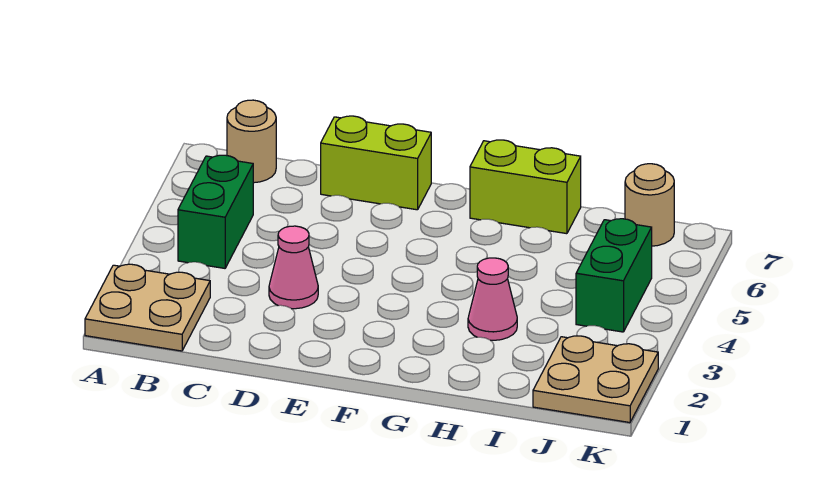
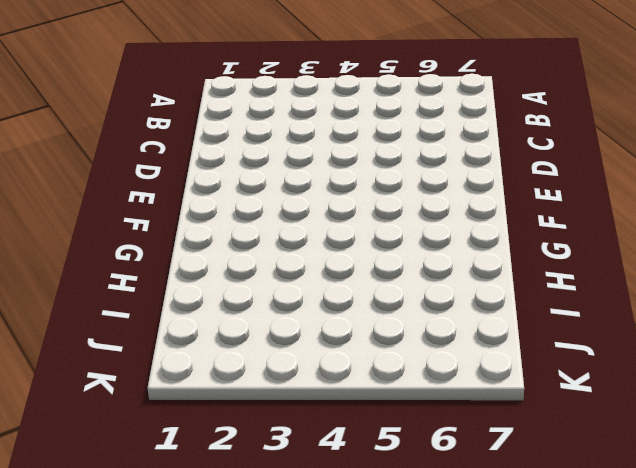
none -> tan 2x2 plate [85,264,210,351]
none -> green 1x2 brick [178,155,253,268]

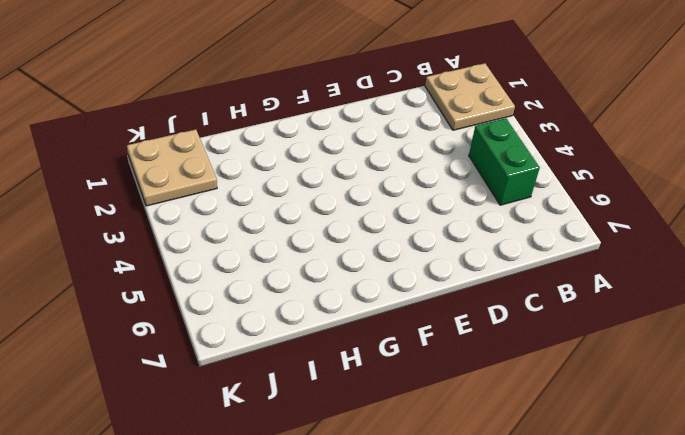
none -> tan 1x1 round brick [227,100,276,183]
none -> pink 1x1 cone [269,226,318,309]

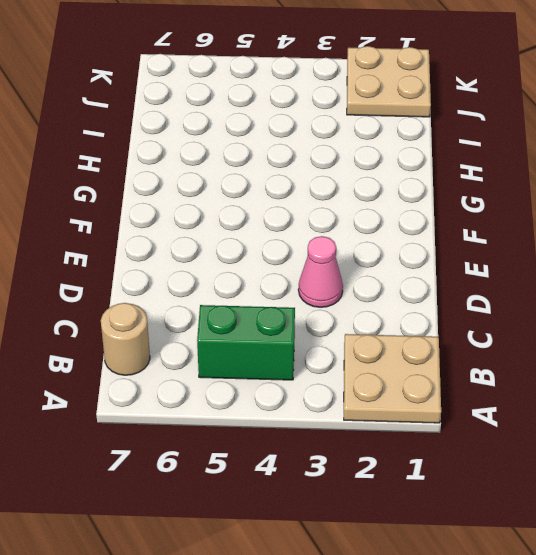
none -> lime 1x2 brick [321,116,431,210]
none -> lime 1x2 brick [470,140,581,234]

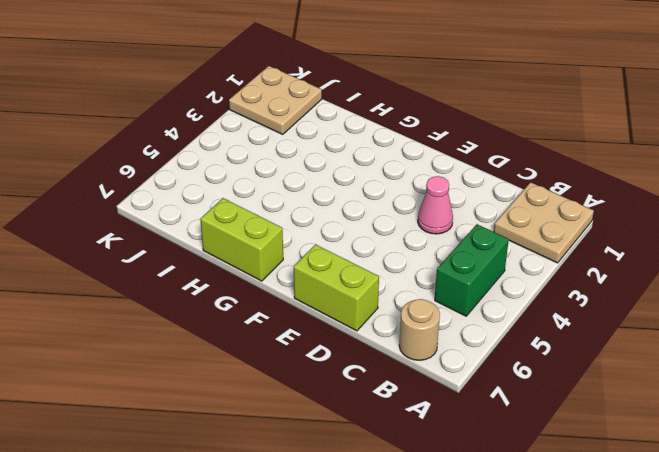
none -> pink 1x1 cone [468,258,517,340]
none -> green 1x2 brick [576,219,652,332]

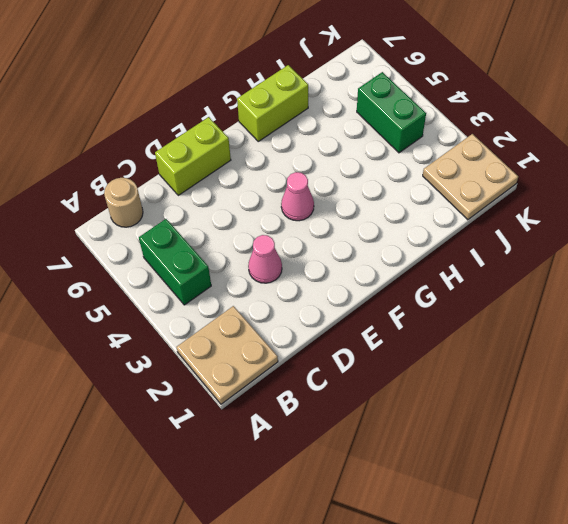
pink 1x1 cone [281,172,314,221] -> pink 1x1 cone moved to [468,258,517,340]
none -> tan 1x1 round brick [625,164,674,246]

